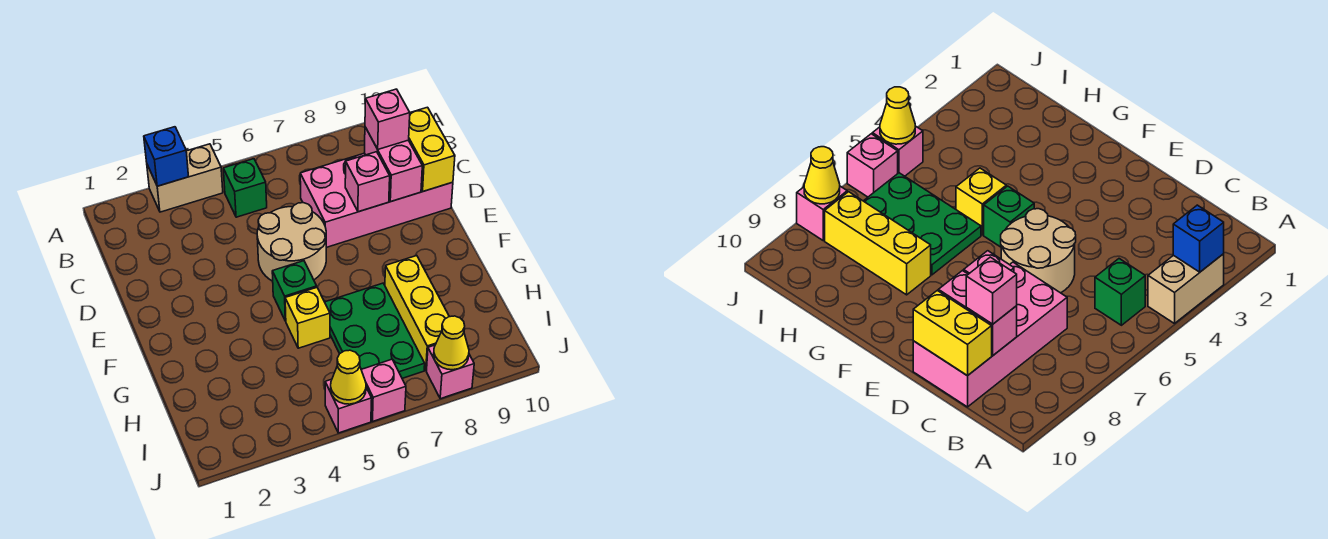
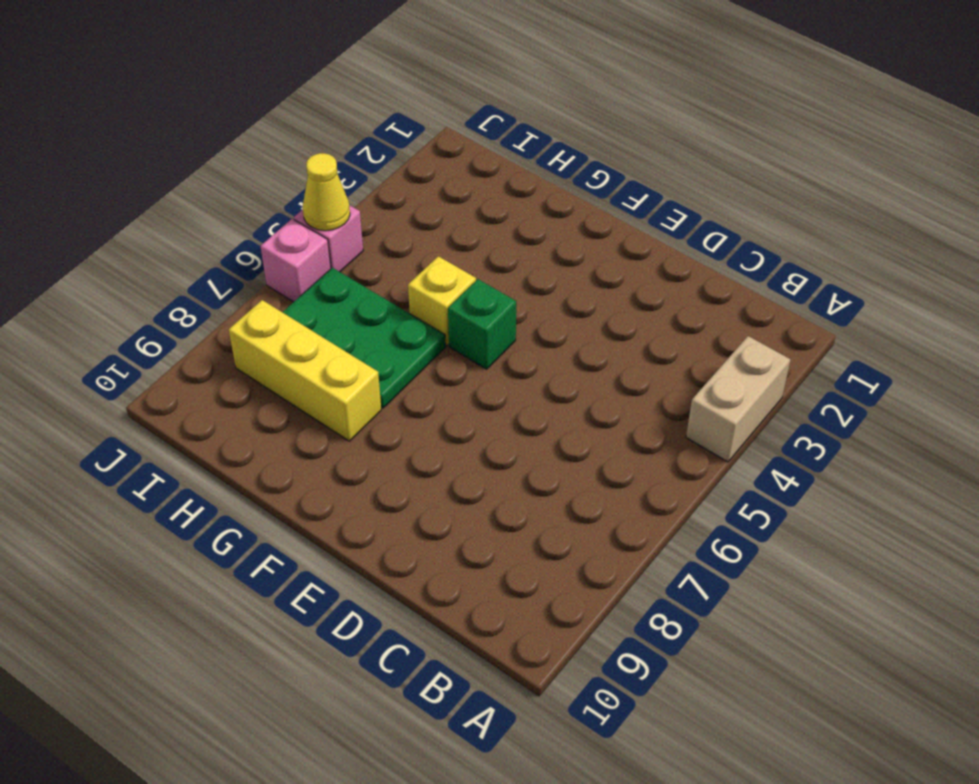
none -> green 1x1 brick [223,159,267,217]
none -> pink 2x4 brick [300,153,453,247]
none -> tan 2x2 round brick [257,203,326,281]

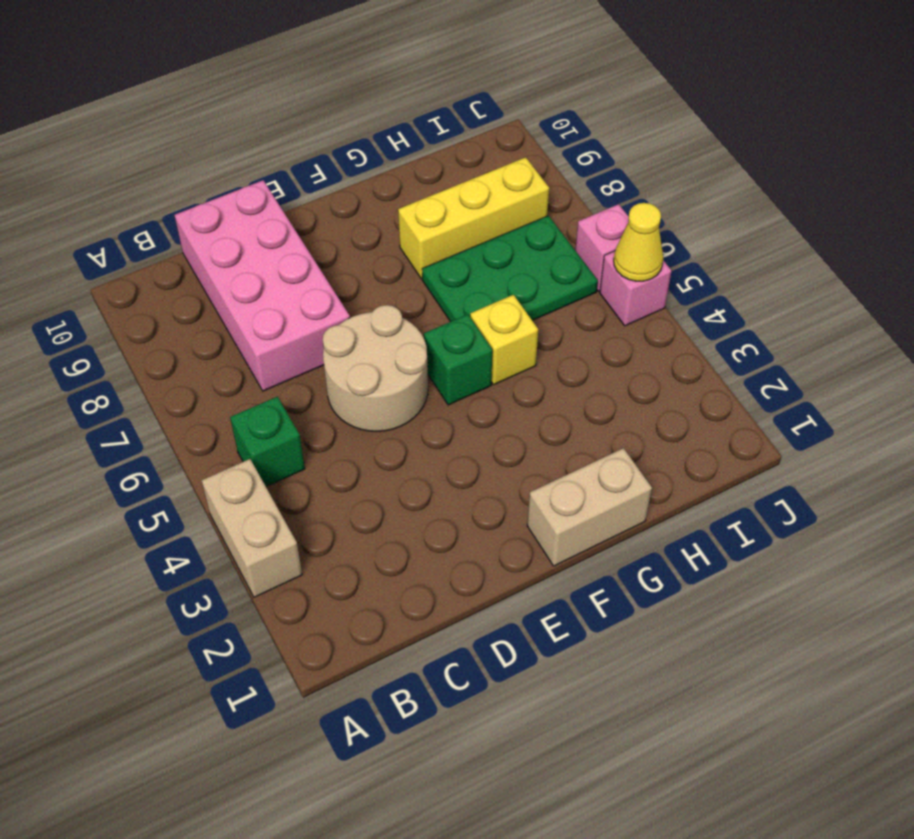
tan 1x2 brick [527,448,652,566] -> none
none -> pink 1x1 brick [426,345,474,399]
none -> blue 1x1 brick [144,127,188,186]
none -> pink 1x2 brick [365,127,422,202]

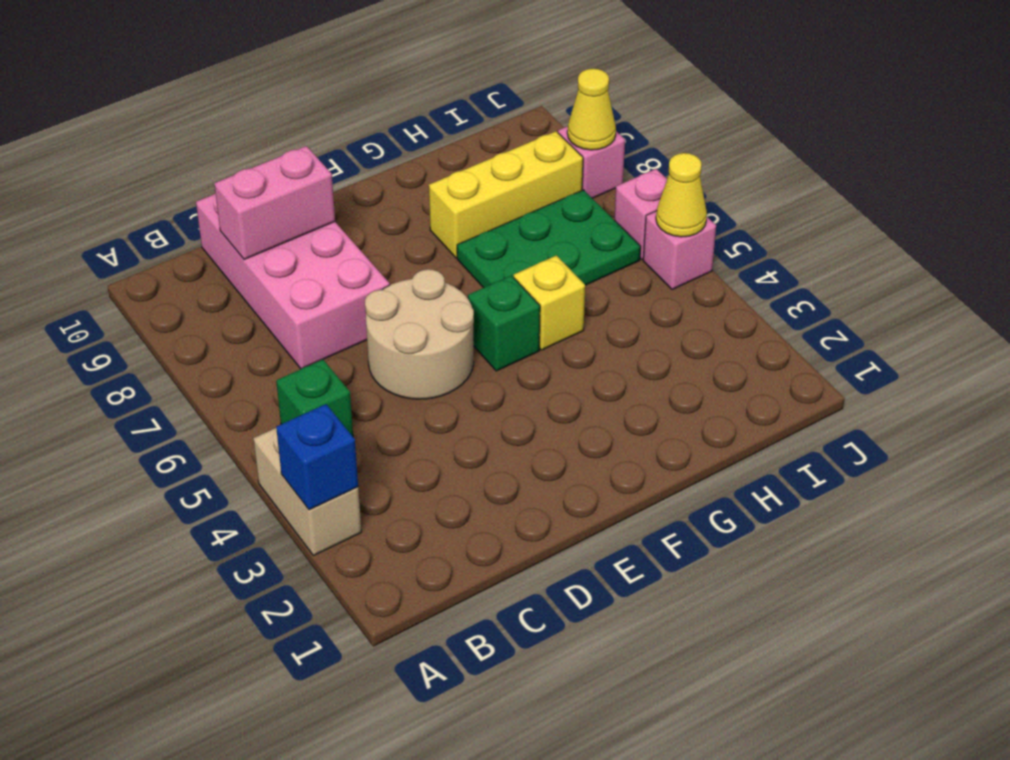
none -> yellow 1x2 brick [409,107,455,191]
none -> pink 1x1 brick [345,152,390,212]
none -> pink 1x1 brick [365,89,410,149]

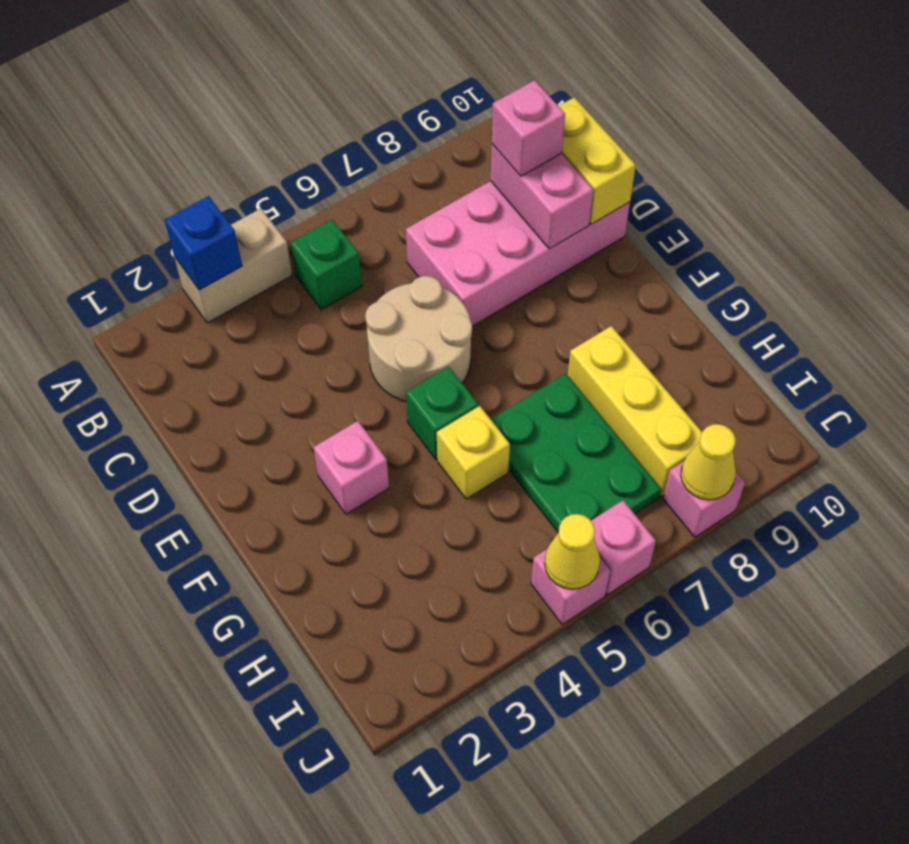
pink 1x1 brick [314,421,389,514] -> pink 1x1 brick moved to [345,152,390,212]

